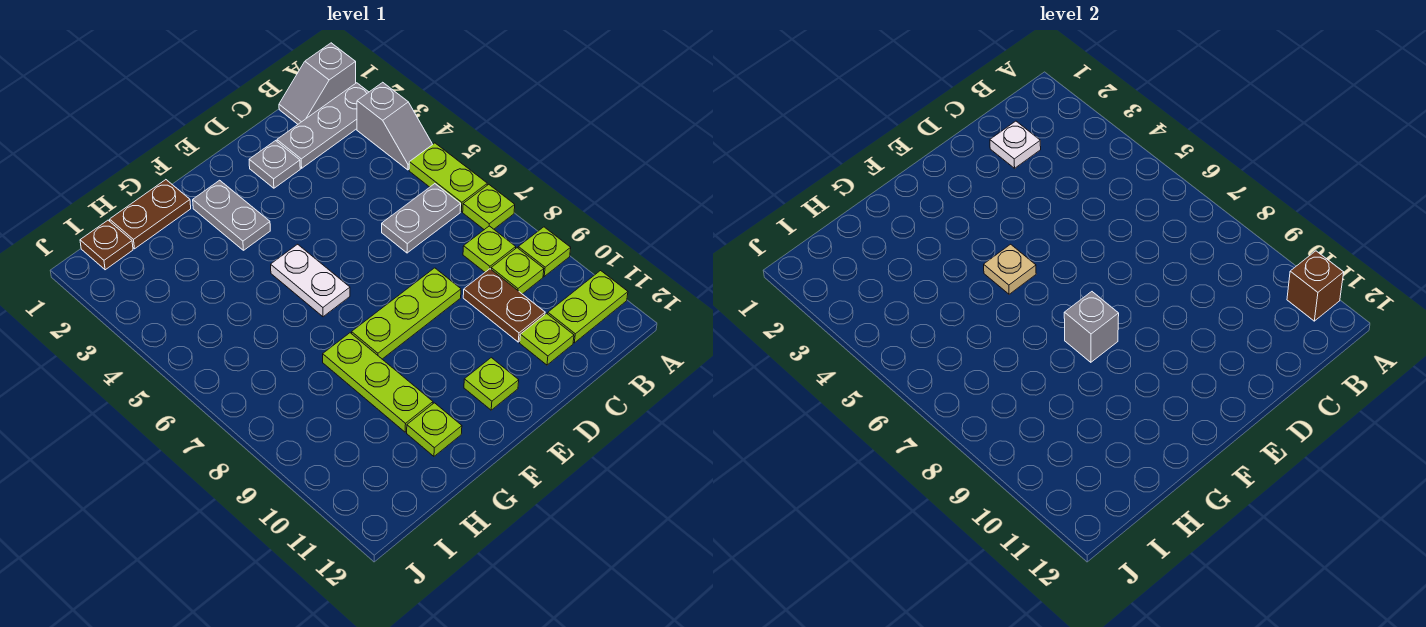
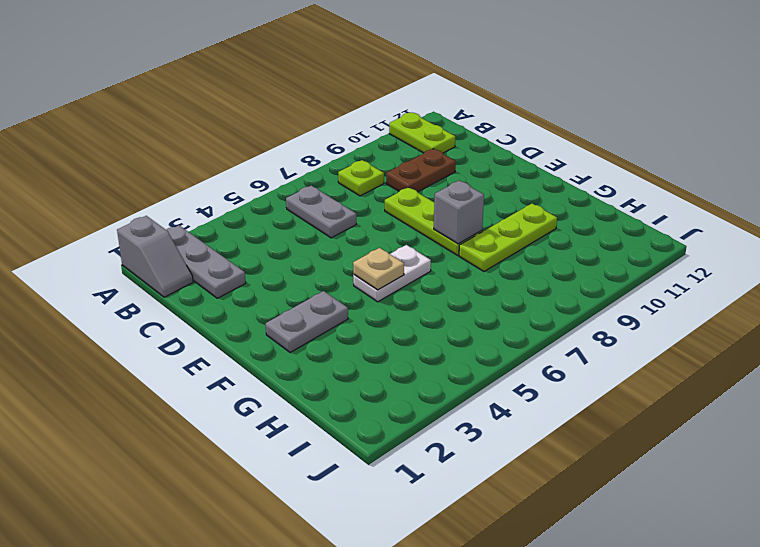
none -> grey 1x2 slope [357,82,433,170]
none -> lime 1x2 plate [409,143,487,212]
none -> lime 1x1 plate [463,184,515,230]

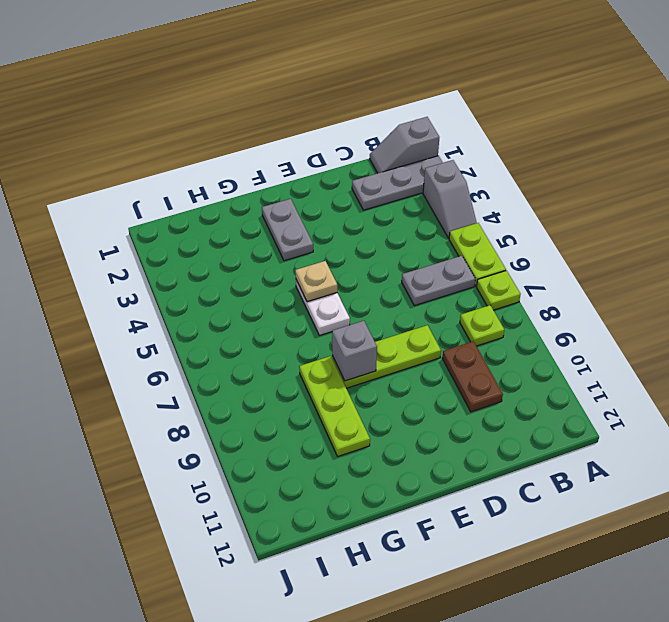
none -> lime 1x1 plate [518,227,571,276]
none -> lime 1x2 plate [548,271,628,343]
none -> lime 1x1 plate [491,248,544,294]

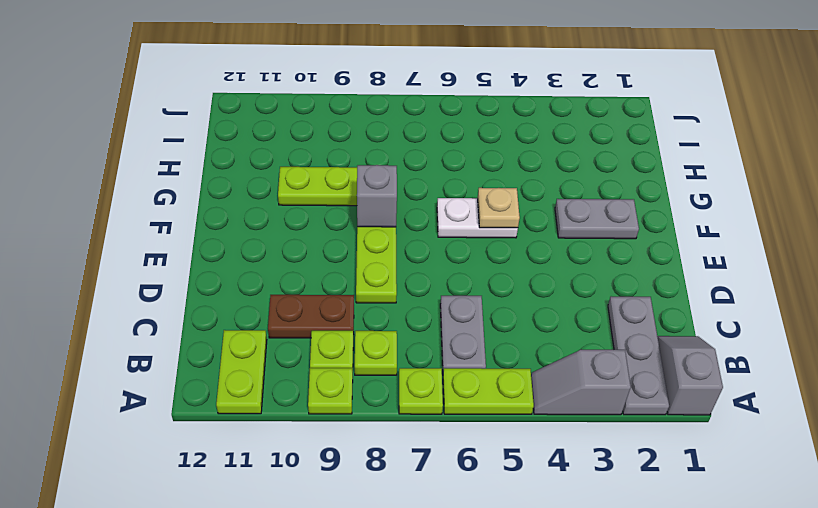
none -> lime 1x1 plate [520,313,574,365]
none -> grey 1x1 plate [249,141,300,188]
none -> lime 1x1 plate [464,358,519,410]

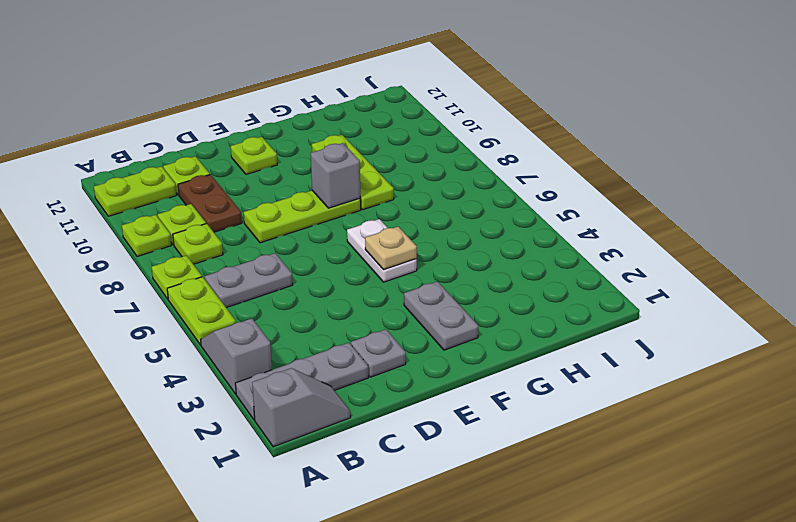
none -> brown 1x2 plate [110,180,191,249]
none -> lime 1x1 plate [407,403,462,456]
none -> brown 1x1 plate [80,220,133,270]

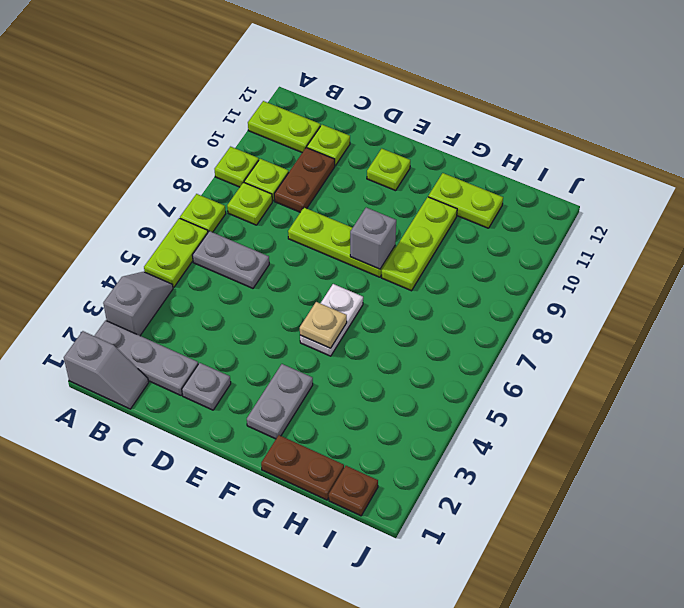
lime 1x2 plate [428,173,503,228] -> lime 1x1 plate [407,403,462,456]
none -> brown 1x1 brick [1287,251,1344,321]
none -> white 1x1 plate [990,121,1041,168]

